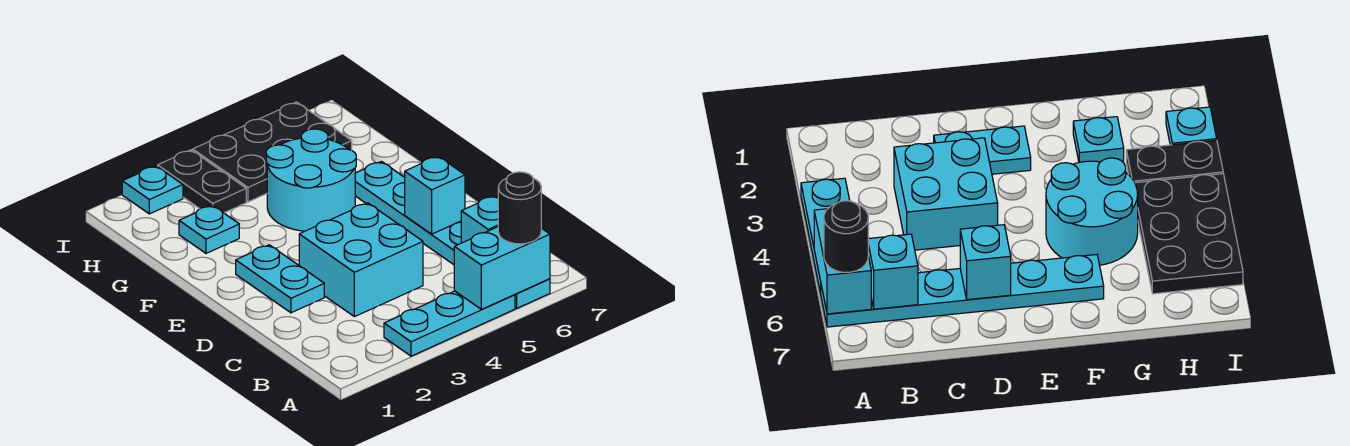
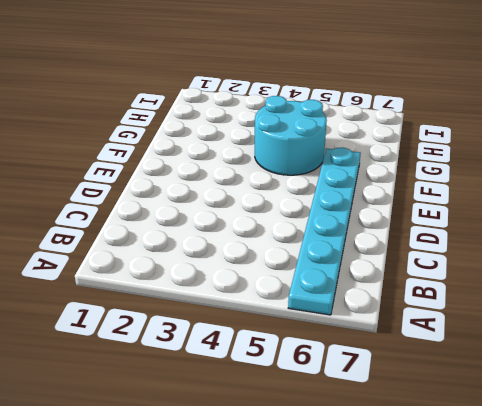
none -> cyan 1x3 plate [384,291,515,356]
none -> cyan 2x2 brick [299,203,423,317]
none -> cyan 1x2 plate [236,245,324,313]

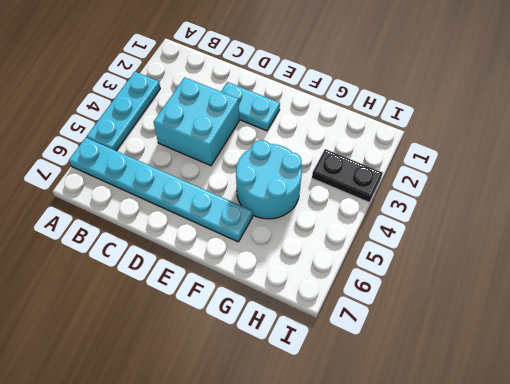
none -> cyan 1x1 plate [179,205,239,253]
none -> black 2x3 plate [193,102,352,202]
none -> cyan 1x1 plate [122,166,183,214]

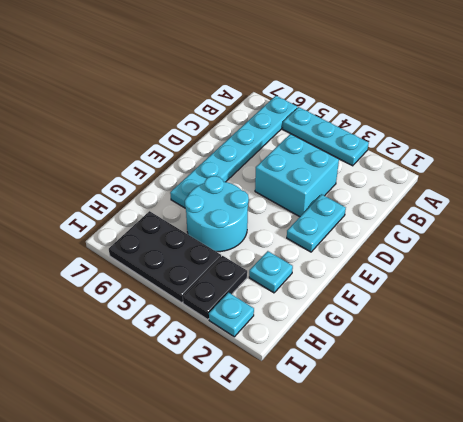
none -> cyan 1x2 brick [454,227,550,309]
none -> cyan 1x1 brick [461,196,498,243]
none -> cyan 1x1 brick [405,156,465,234]

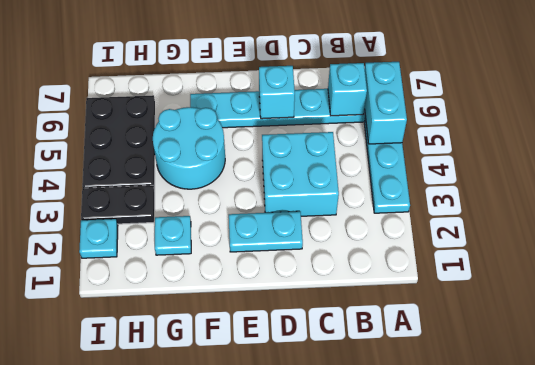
none -> black 1x1 round brick [498,172,541,244]

